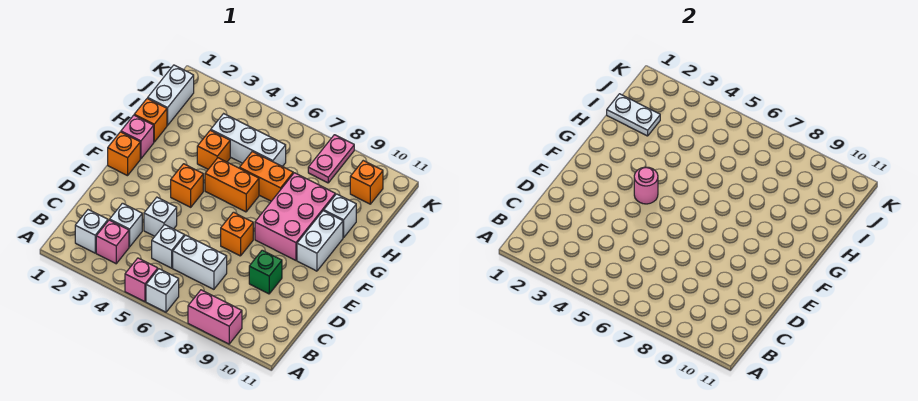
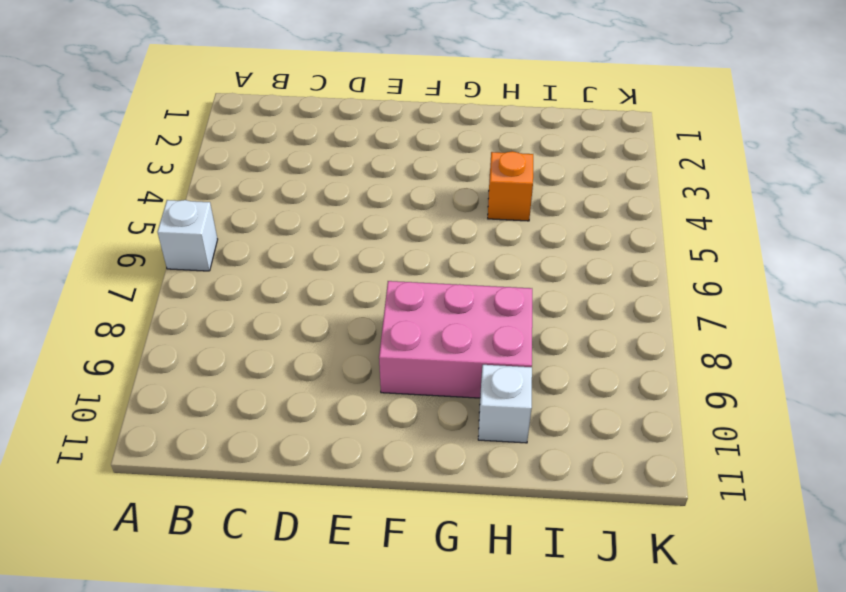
none -> pink 1x1 brick [125,258,158,302]
none -> pink 1x2 brick [188,290,242,344]
none -> white 1x1 brick [75,210,108,253]

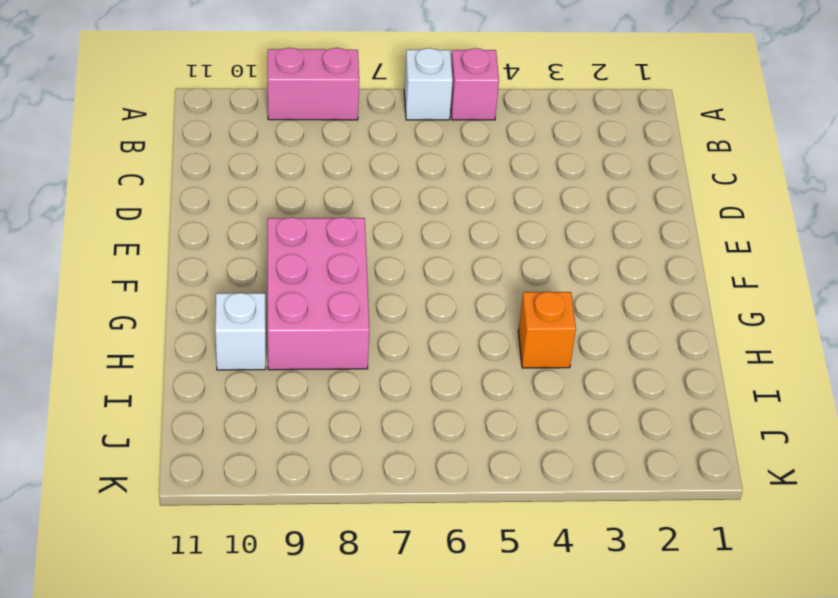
none -> white 1x1 brick [75,210,108,253]
none -> pink 1x1 brick [96,220,129,264]
none -> white 1x1 brick [110,203,142,247]

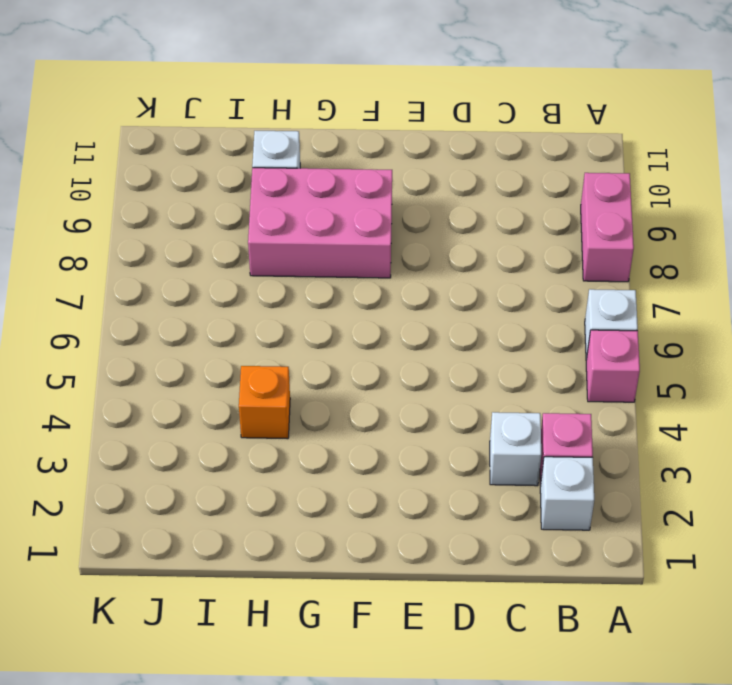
none -> white 1x1 brick [152,225,184,268]
none -> white 1x2 brick [173,235,227,289]
none -> white 1x1 brick [144,197,177,236]

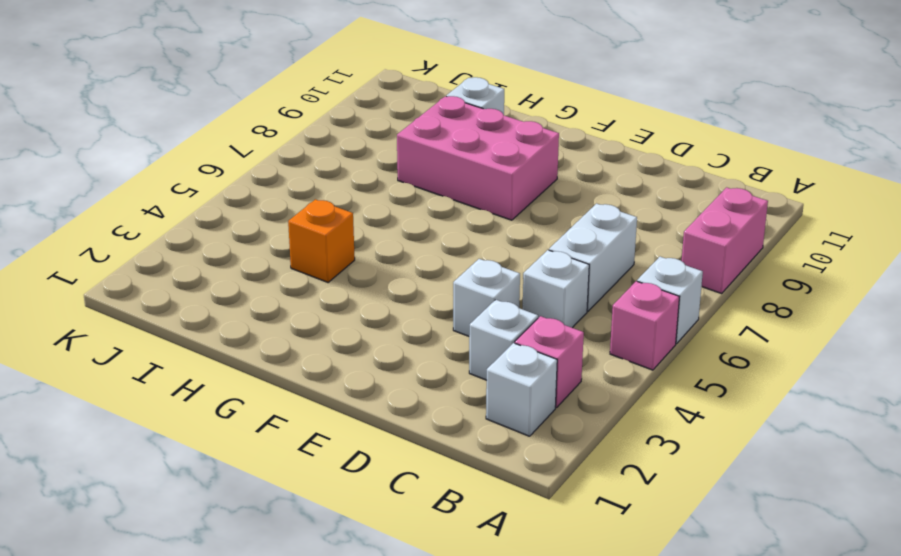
none -> green 1x1 brick [249,250,282,294]
none -> orange 1x1 brick [221,212,253,256]
none -> orange 1x1 brick [108,132,140,176]

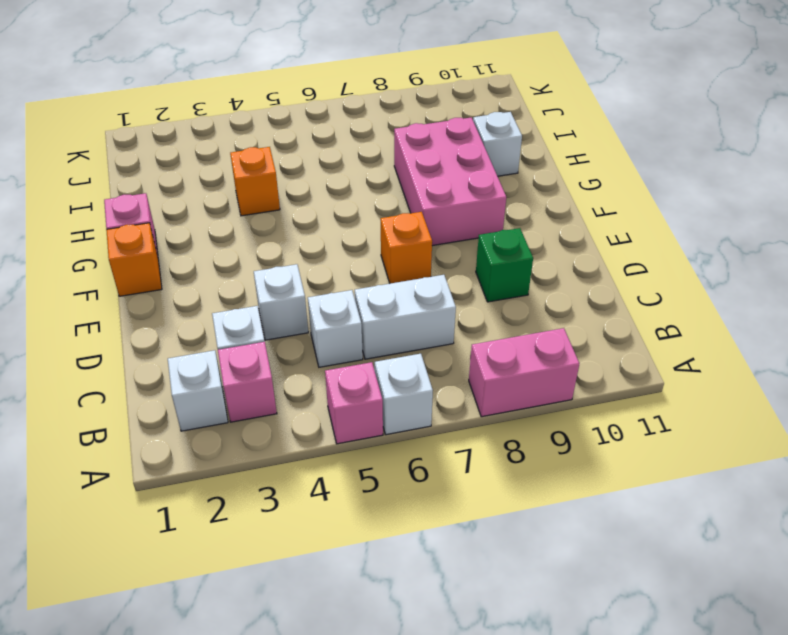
none -> orange 1x1 brick [171,164,203,207]
none -> white 1x2 brick [297,211,343,271]
none -> orange 1x2 brick [205,158,259,212]

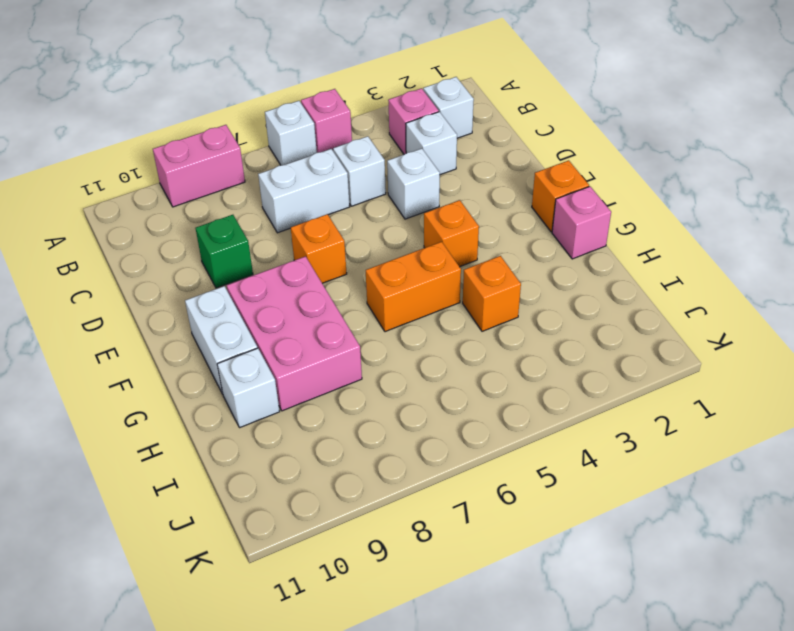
none -> orange 1x1 brick [134,98,167,142]
none -> orange 1x2 brick [240,152,293,201]
none -> white 1x2 brick [148,65,194,125]

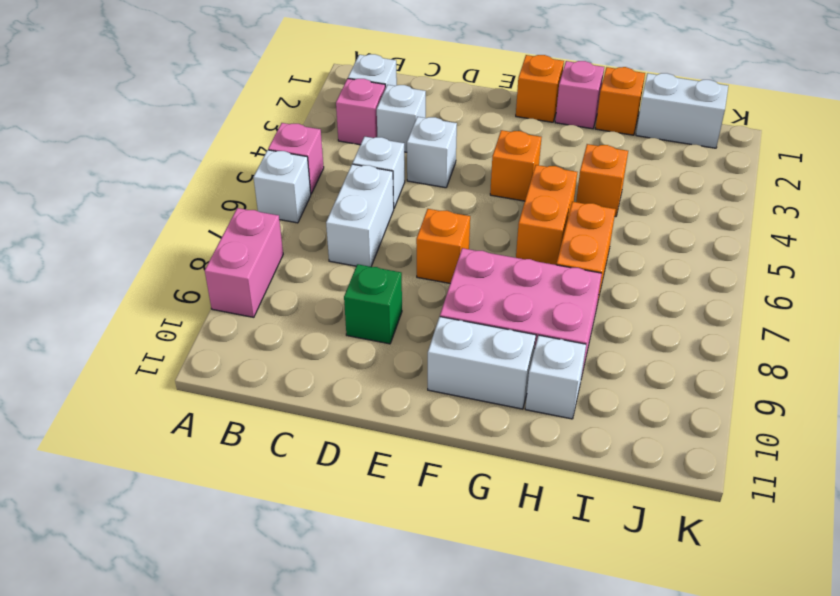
none -> white 1x3 brick [211,114,286,167]
none -> pink 1x2 plate [308,135,354,183]
none -> orange 1x1 brick [350,161,383,204]

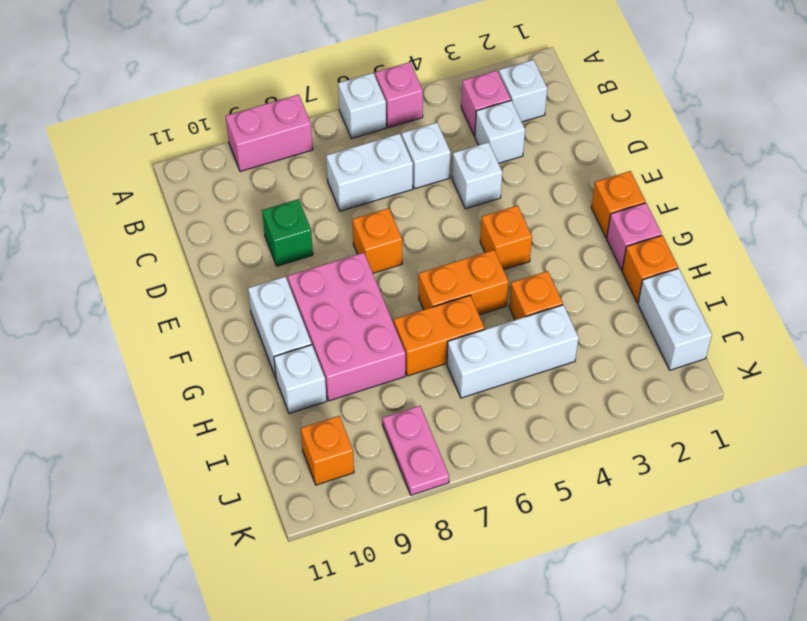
none -> pink 1x1 round brick [634,167,658,204]
none -> white 1x2 plate [607,94,660,136]

